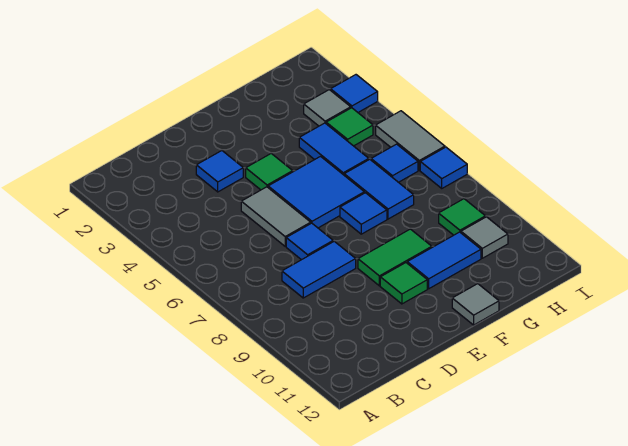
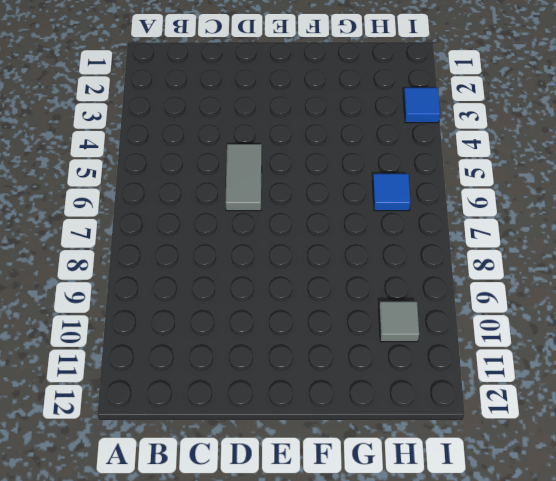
none -> blue 1x2 tile [282,241,356,298]
none -> blue 1x1 tile [196,151,243,192]
none -> blue 1x1 tile [286,223,333,260]

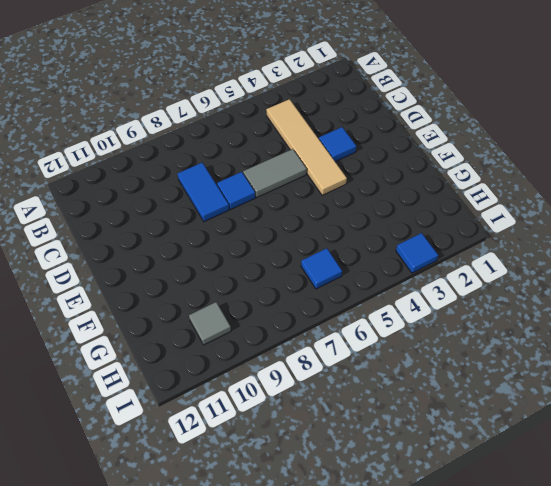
tan 1x4 tile [266,99,347,195] -> green 1x1 tile [246,154,293,190]
none -> blue 2x2 tile [268,157,364,228]
none -> green 1x2 tile [358,229,432,286]
none -> green 1x1 tile [380,263,427,304]

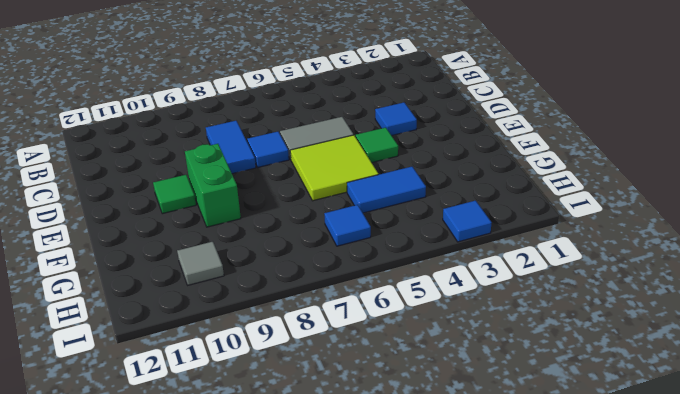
lime 2x2 tile [290,135,378,201] -> blue 2x2 tile [268,157,364,228]
green 1x2 brick [185,144,241,227] -> green 1x2 tile [358,229,432,286]
none -> blue 1x1 tile [340,193,387,234]
none -> blue 1x2 tile [407,232,481,289]
none -> grey 1x1 tile [452,284,499,325]

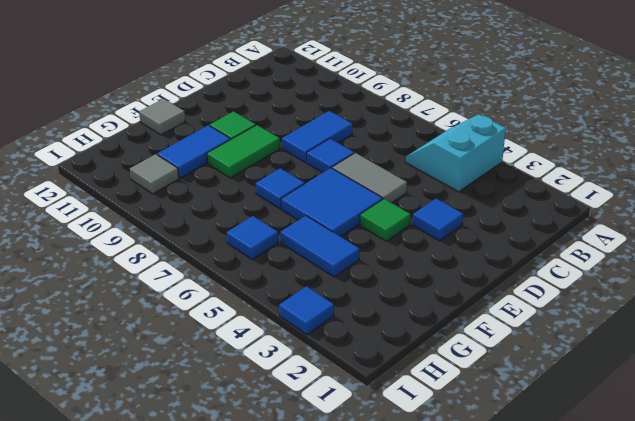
cyan 2x2 slope [406,114,506,192] -> none
none -> blue 1x2 tile [344,159,414,219]
none -> grey 1x1 tile [304,90,351,126]
none -> green 1x1 tile [326,108,373,146]

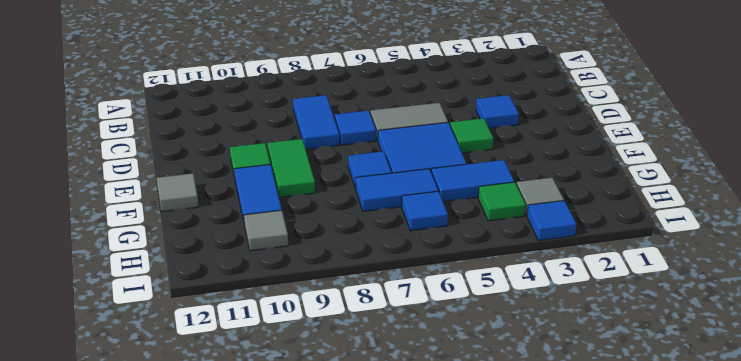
none -> green 1x1 tile [439,199,485,235]
none -> grey 1x2 tile [376,111,445,170]
none -> blue 1x1 tile [420,147,467,188]

